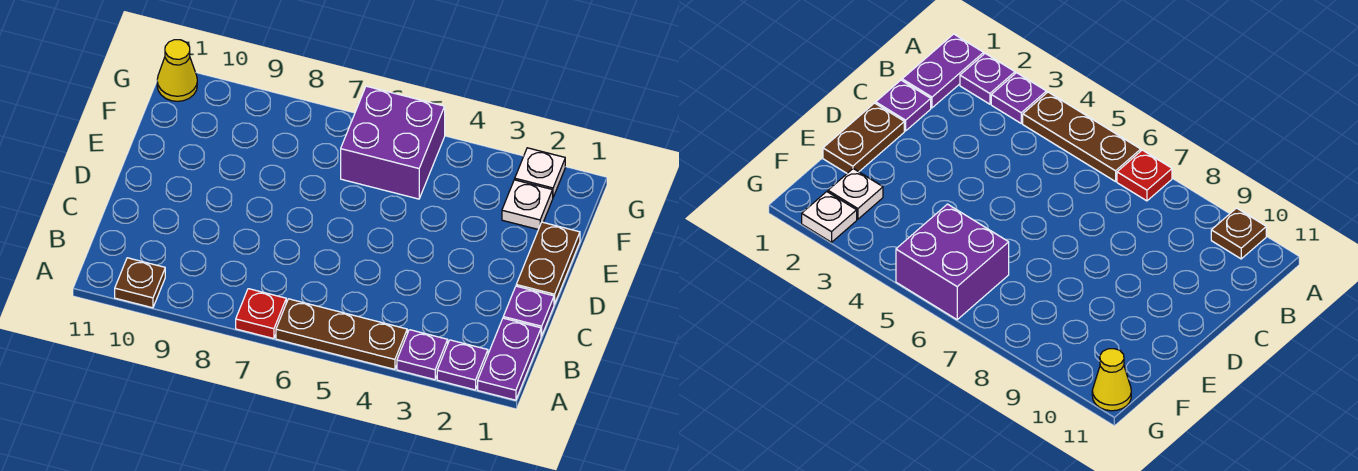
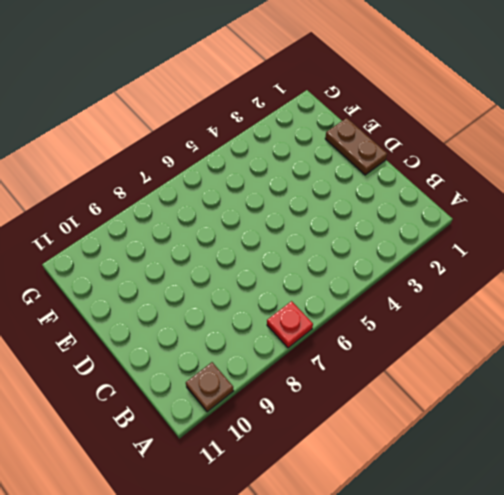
none -> purple 1x2 plate [478,318,541,400]
none -> purple 1x1 plate [437,340,488,390]
none -> purple 1x1 plate [397,330,448,380]

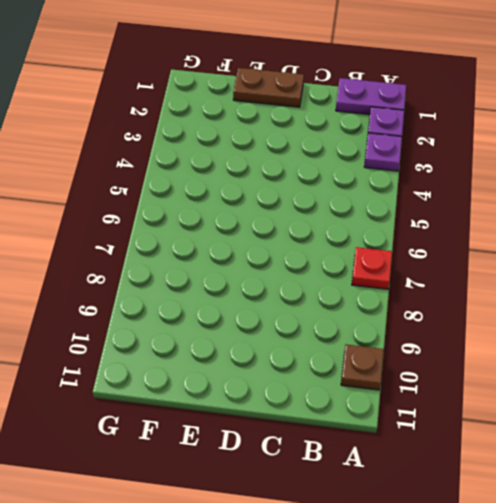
none -> brown 1x3 plate [276,299,407,369]
none -> purple 1x1 plate [503,286,554,336]
none -> white 1x1 plate [502,180,553,229]

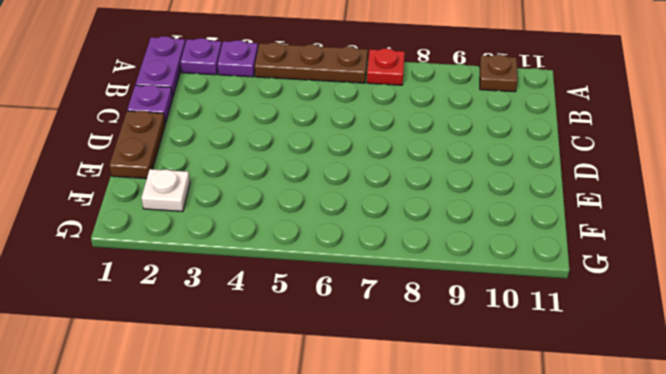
none -> purple 2x2 brick [341,86,445,199]
none -> white 1x1 plate [515,148,565,197]
none -> yellow 1x1 cone [157,40,197,101]

